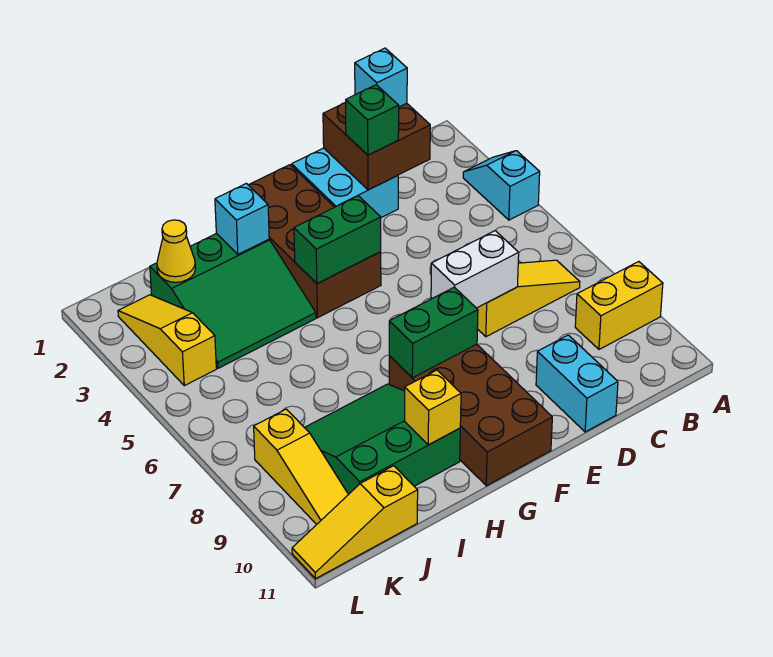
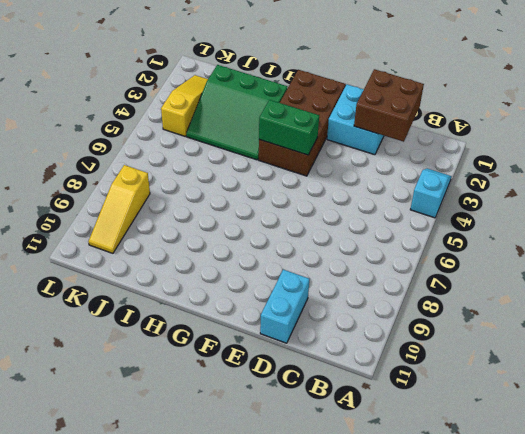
none -> yellow 1x2 brick [575,262,663,349]
none -> yellow 1x3 slope [477,260,580,337]
none -> brown 2x4 brick [389,344,552,486]

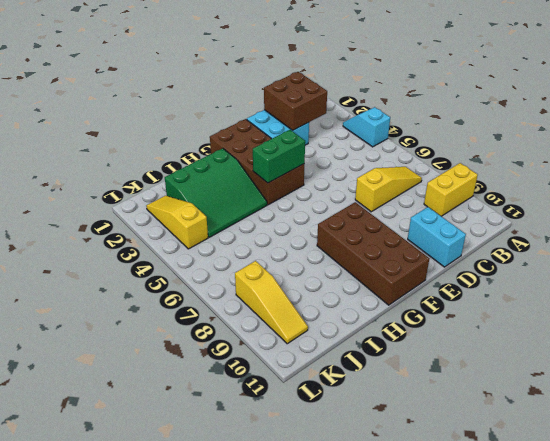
none -> green 3x3 slope [304,384,460,495]
none -> yellow 1x3 slope [292,466,418,579]
none -> white 1x2 brick [431,231,519,308]

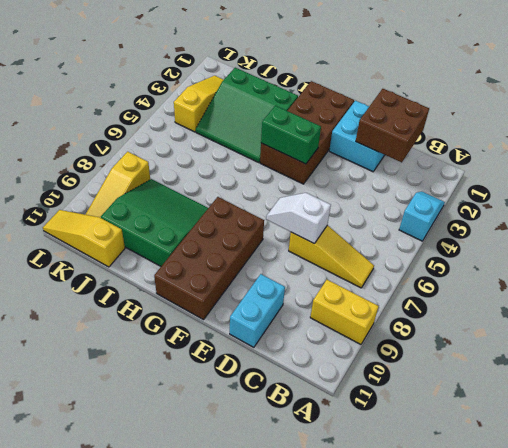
white 1x2 slope [266,193,331,244] -> white 1x2 brick [431,231,519,308]
none -> green 1x2 brick [389,287,478,378]
none -> cyan 1x1 brick [215,183,269,254]
none -> yellow 1x1 brick [405,370,461,445]

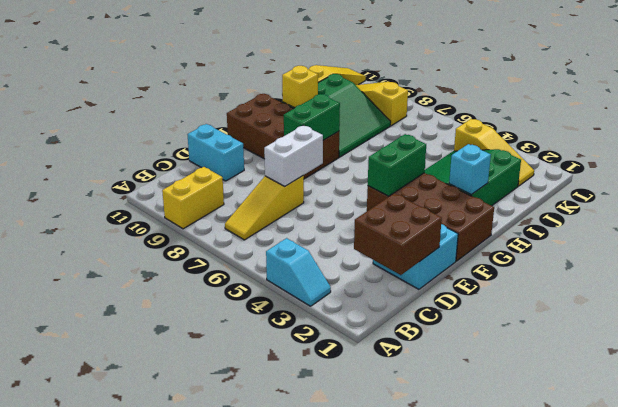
none -> yellow 1x1 cone [157,220,196,282]
none -> cyan 1x1 brick [355,48,407,107]
none -> green 1x1 brick [346,85,399,155]

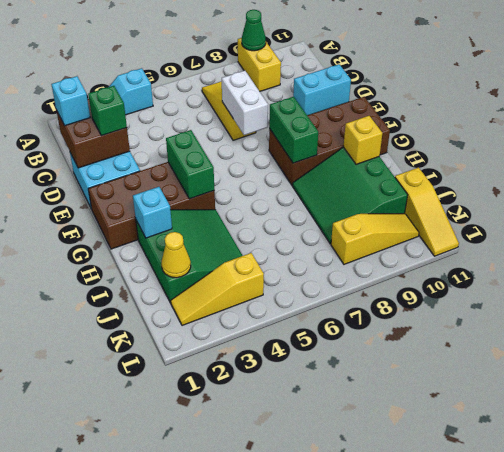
green 1x1 cone [242,10,266,51] -> none

